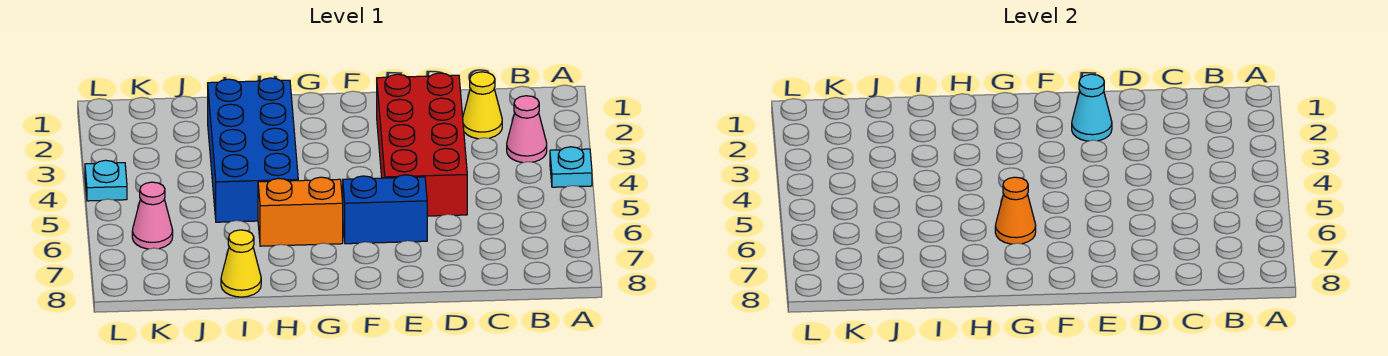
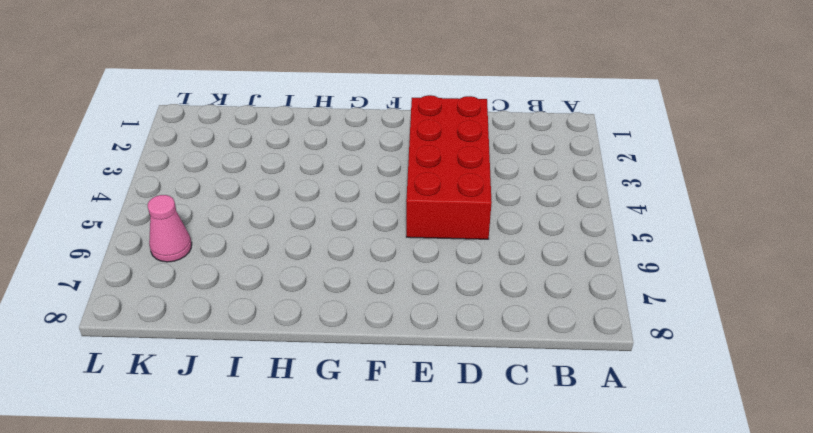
none -> cyan 1x1 plate [550,147,592,187]
none -> pink 1x1 cone [507,96,547,163]
none -> yellow 1x1 cone [463,72,502,139]

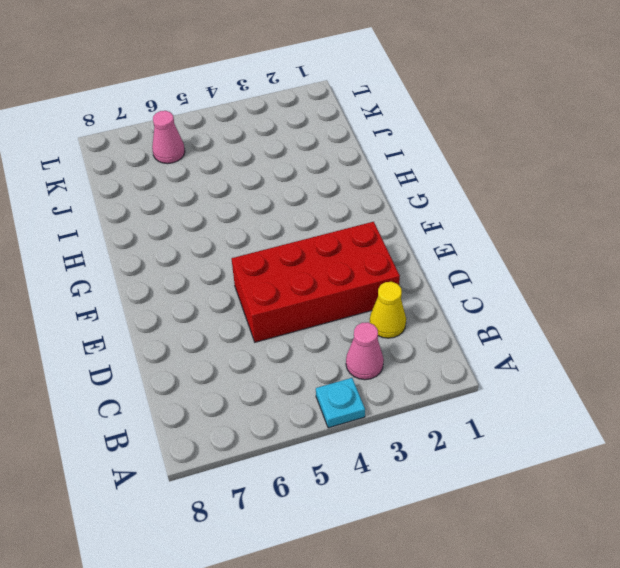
none -> blue 1x2 brick [343,175,427,244]
none -> orange 1x2 brick [258,177,343,246]
none -> blue 2x4 brick [208,78,298,222]

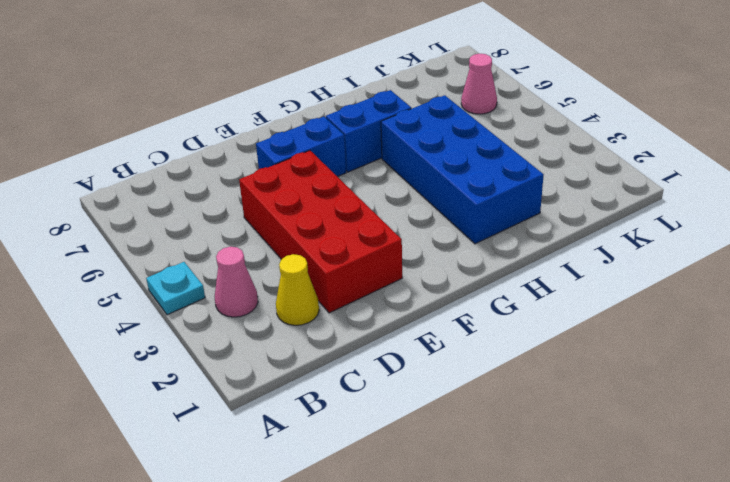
blue 1x2 brick [326,90,411,172] -> orange 1x2 brick [258,177,343,246]
none -> yellow 1x1 cone [221,230,261,297]
none -> cyan 1x1 plate [85,160,127,201]
none -> cyan 1x1 cone [1072,74,1112,141]

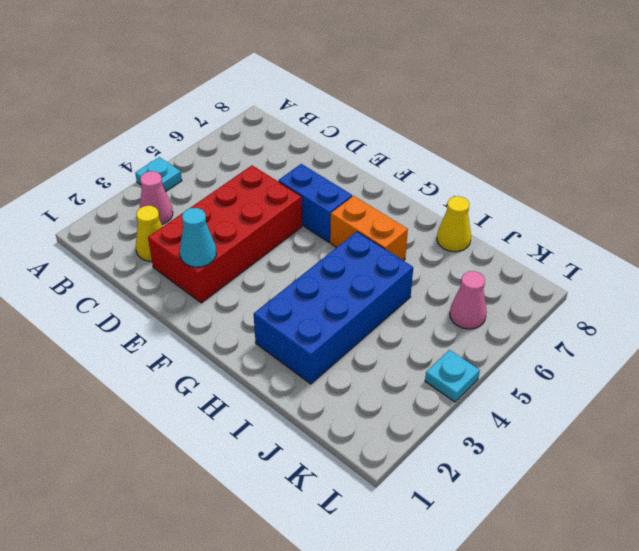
none -> orange 1x1 cone [995,177,1036,244]

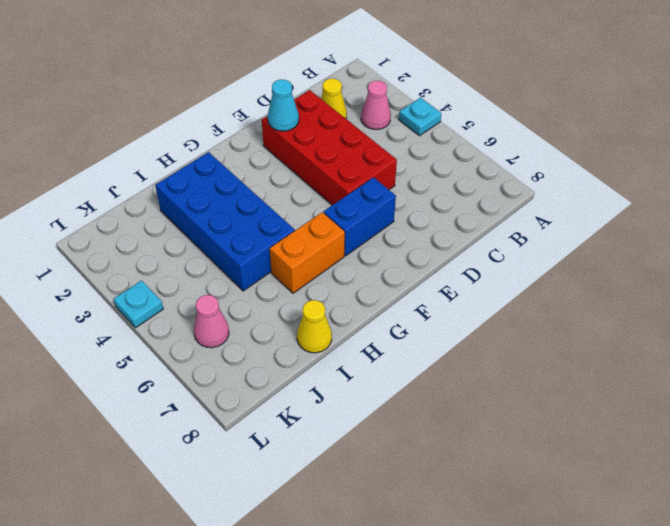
none -> orange 1x1 cone [995,177,1036,244]

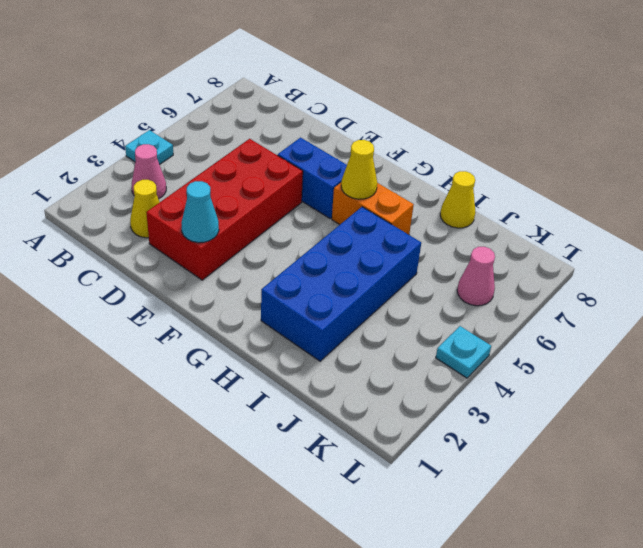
yellow 1x1 cone [341,140,377,199] -> orange 1x1 cone [995,177,1036,244]

